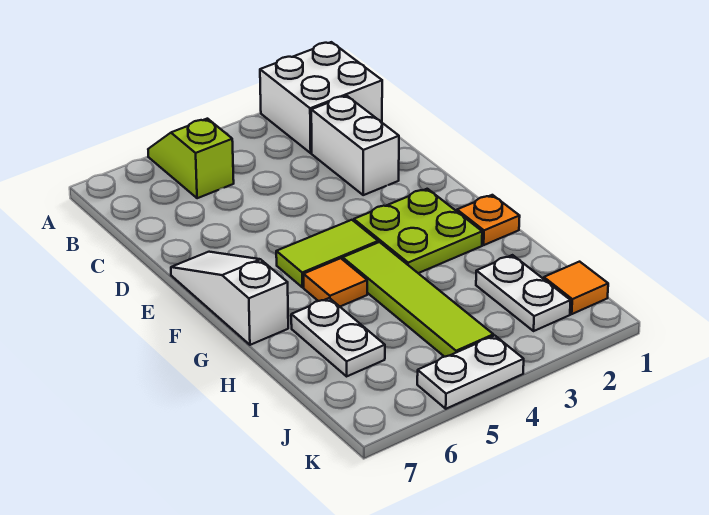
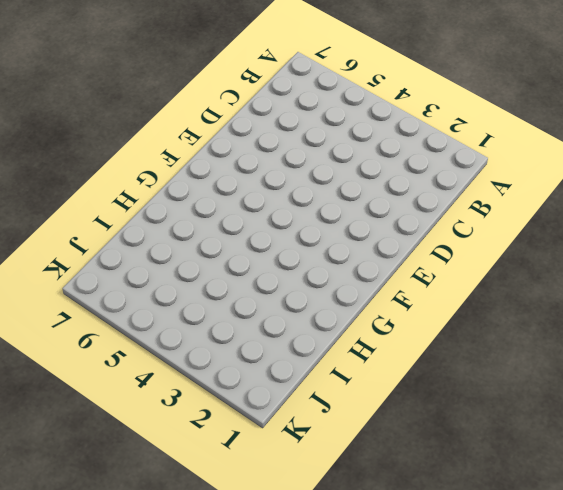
none -> white 2x2 brick [260,42,382,153]
none -> lime 1x2 slope [148,119,234,198]
none -> white 1x2 brick [311,96,399,195]

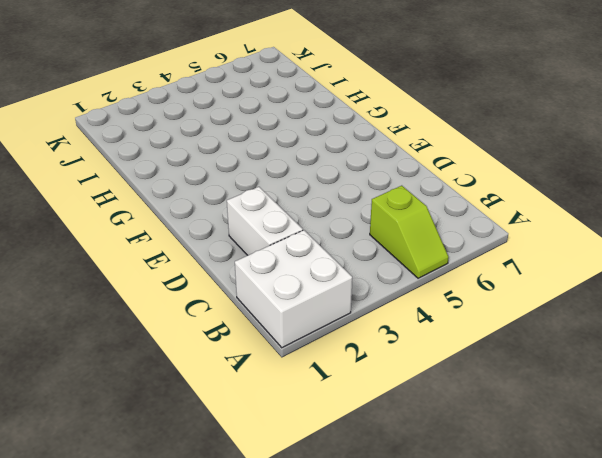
none -> white 1x3 slope [171,252,288,345]
none -> lime 2x2 plate [354,189,482,273]
none -> lime 1x2 tile [276,220,378,287]

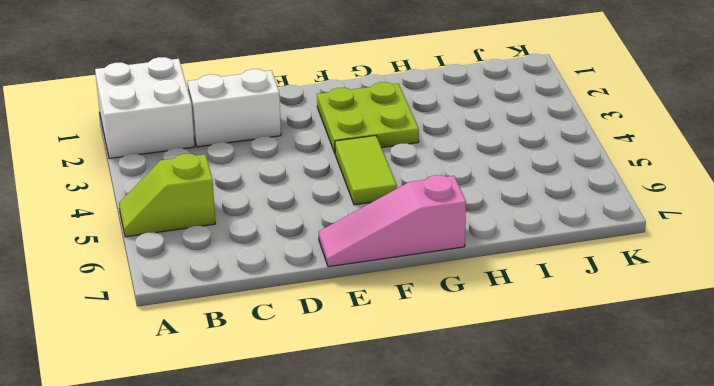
pink 1x3 slope [319,175,466,267] -> white 1x3 slope [171,252,288,345]
none -> orange 1x1 plate [457,195,520,245]
none -> lime 1x4 tile [343,242,493,357]
none -> orange 1x1 tile [304,258,367,306]

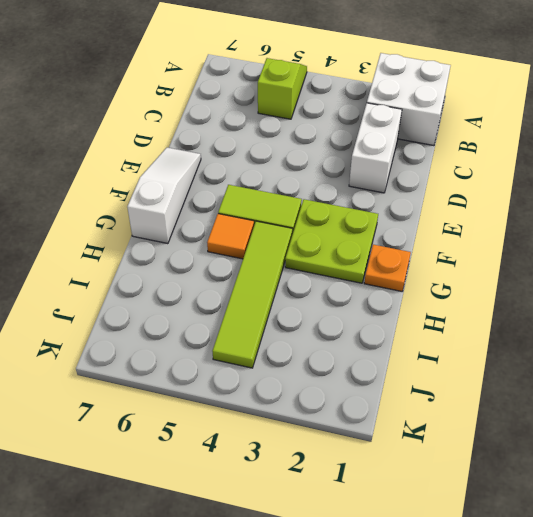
none -> white 1x2 plate [291,298,385,376]
none -> white 1x2 plate [476,255,571,331]
none -> orange 1x1 tile [544,262,608,314]

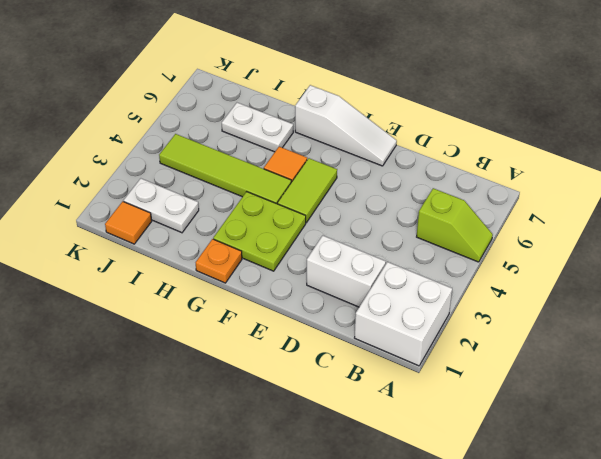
none -> white 1x2 plate [417,336,524,409]

